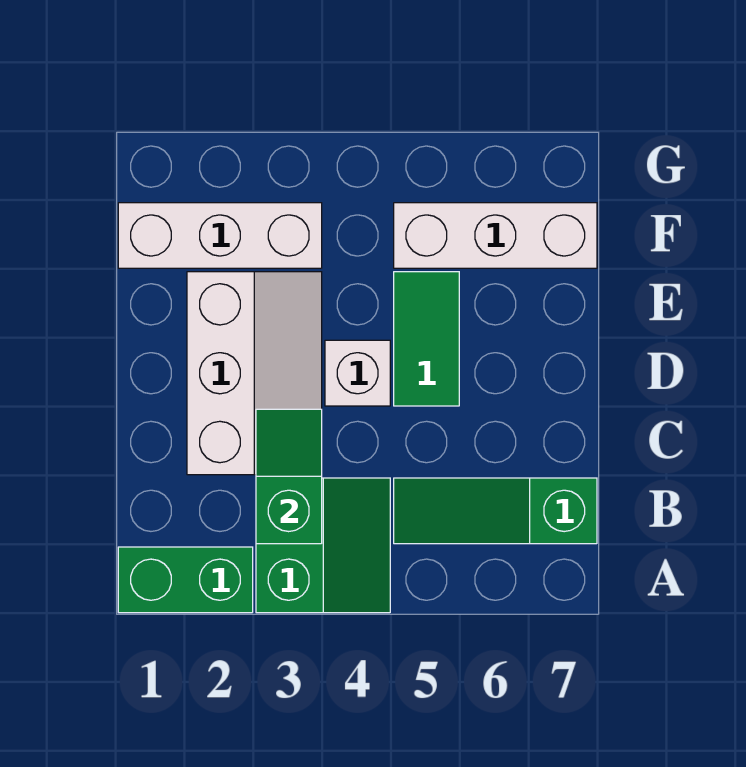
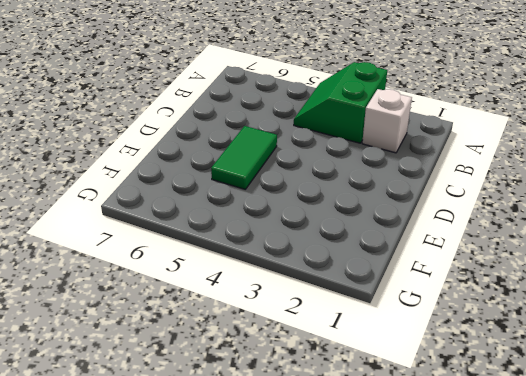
white 1x1 brick [362,89,412,153] -> white 1x1 brick moved to [325,340,390,406]
none -> green 1x2 brick [118,547,253,613]
none -> green 1x3 slope [394,478,597,544]

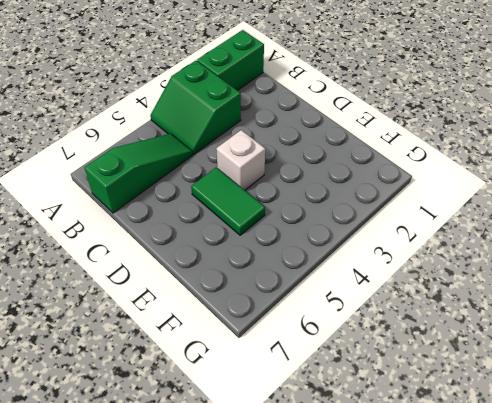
none -> white 2x3 slope [187,272,322,475]
none -> white 1x3 brick [118,203,322,268]

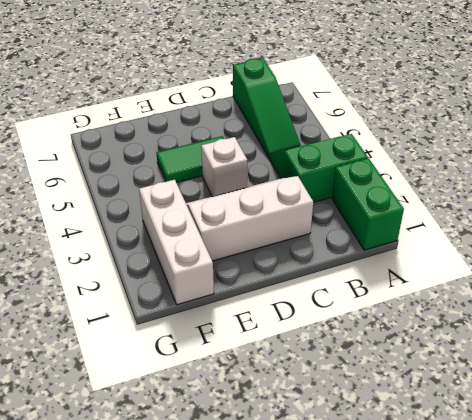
none -> white 1x3 brick [394,203,597,268]
none -> green 1x2 slope [256,409,322,544]

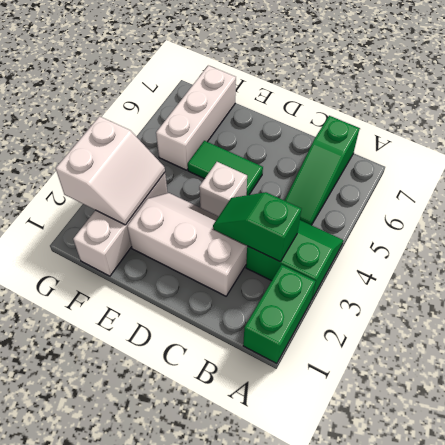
white 2x2 slope [56,116,165,225] -> none

